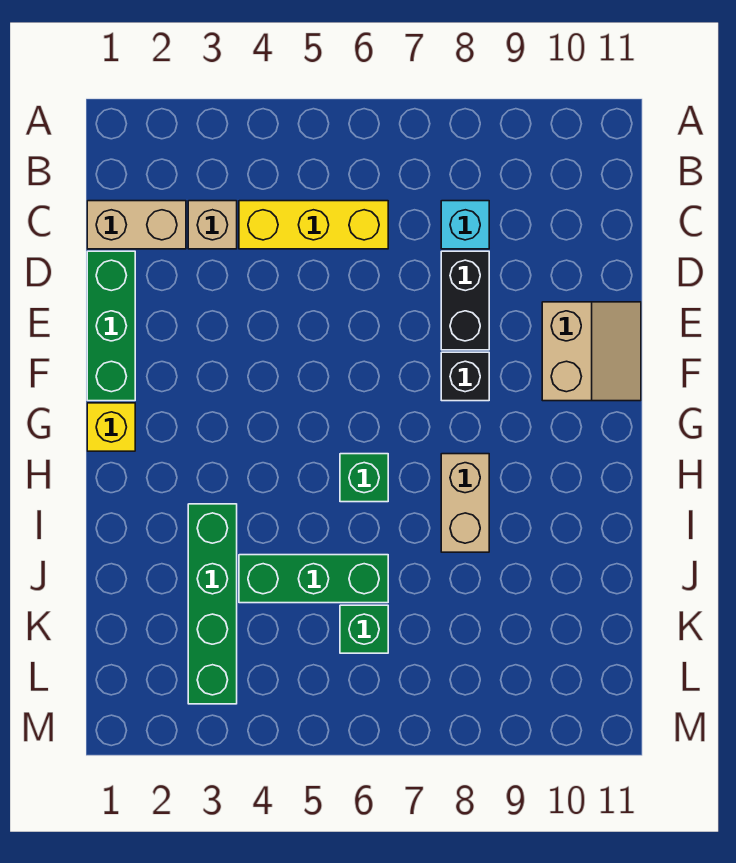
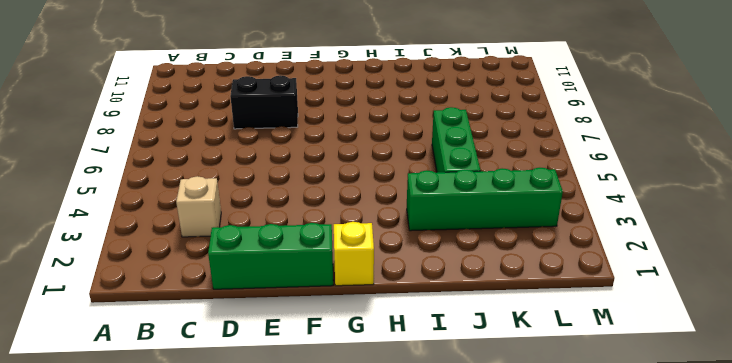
none -> tan 1x2 brick [87,201,186,249]
none -> yellow 1x3 brick [239,201,388,249]
none -> cyan 1x1 brick [441,201,489,249]

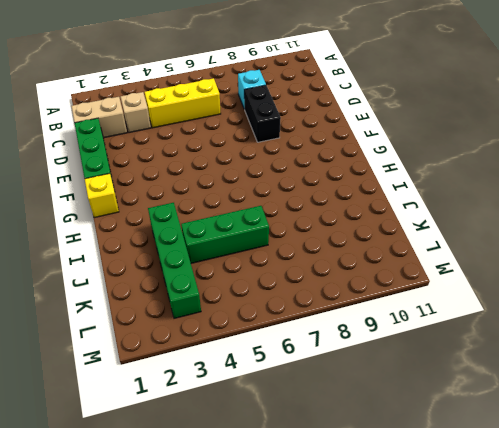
none -> tan 2x2 slope [542,302,641,401]
none -> black 1x1 brick [441,352,489,401]
none -> green 1x1 brick [340,454,388,502]

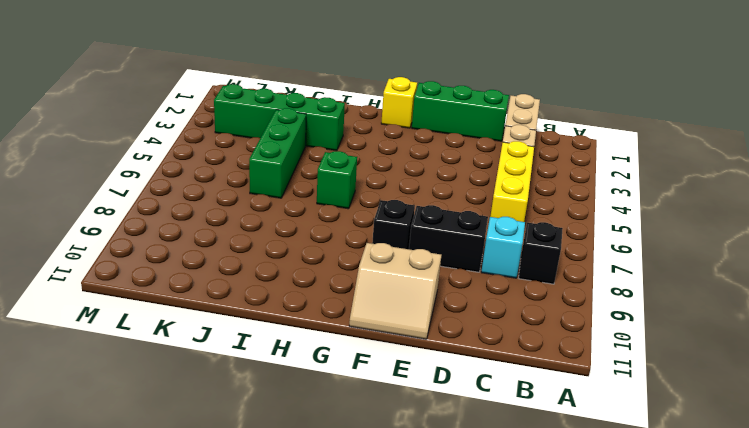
black 1x1 brick [519,222,563,284] -> none
none -> tan 1x2 brick [441,454,489,552]
none -> green 1x1 brick [340,605,388,653]

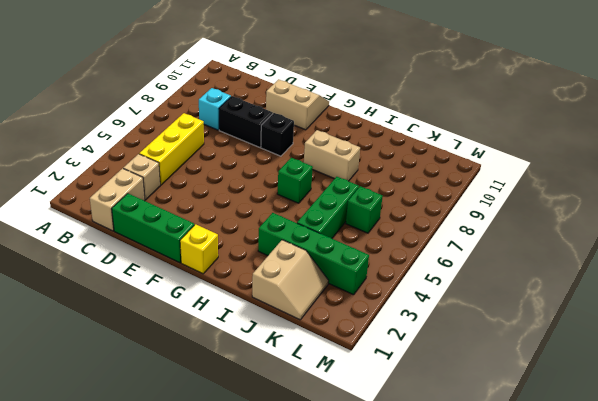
tan 2x2 slope [252,240,329,320] -> none

